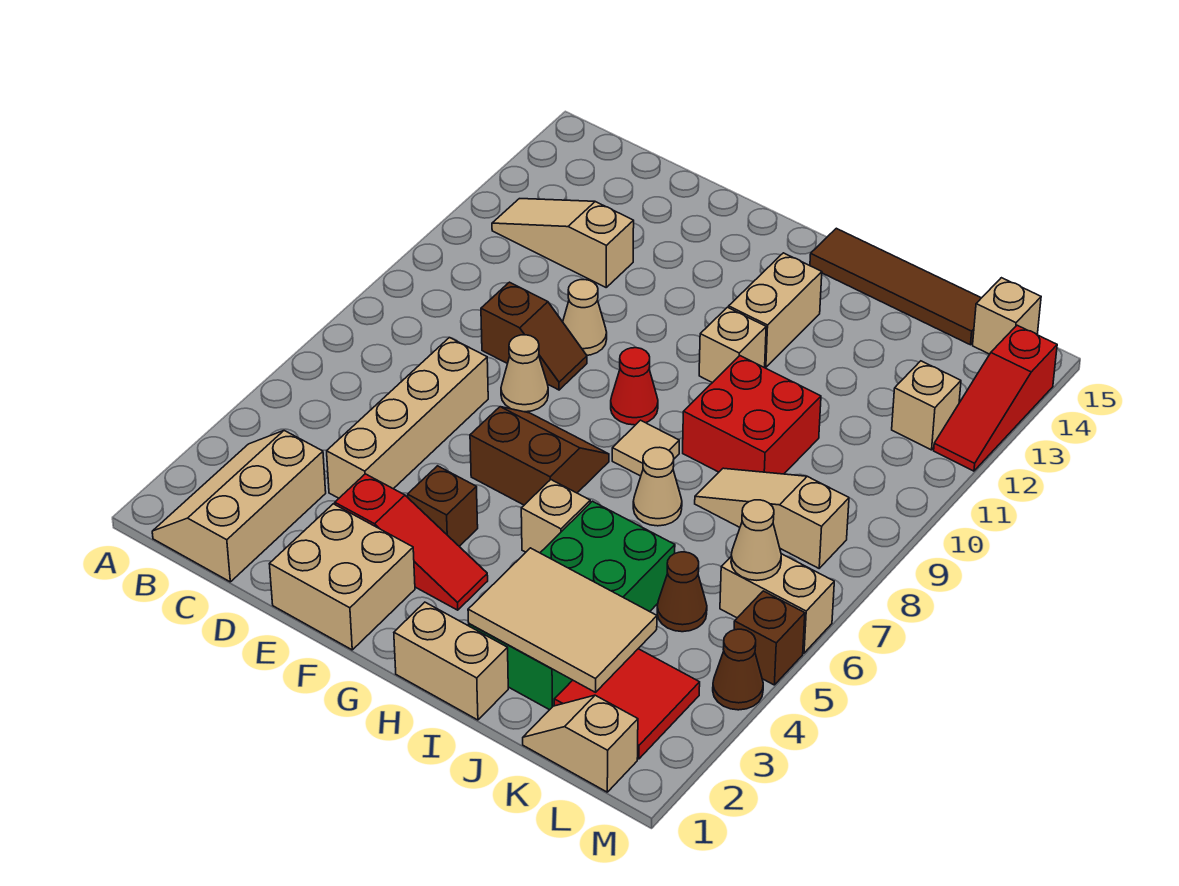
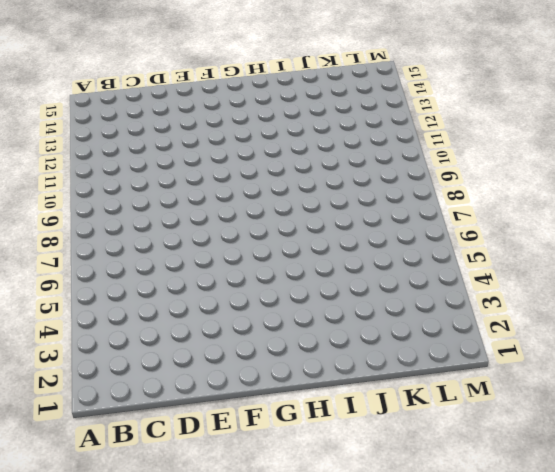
none -> tan 2x3 slope [152,431,326,582]
none -> tan 1x3 slope [492,199,634,287]
none -> tan 1x4 brick [327,338,488,498]
none -> brown 1x2 slope [481,282,587,390]

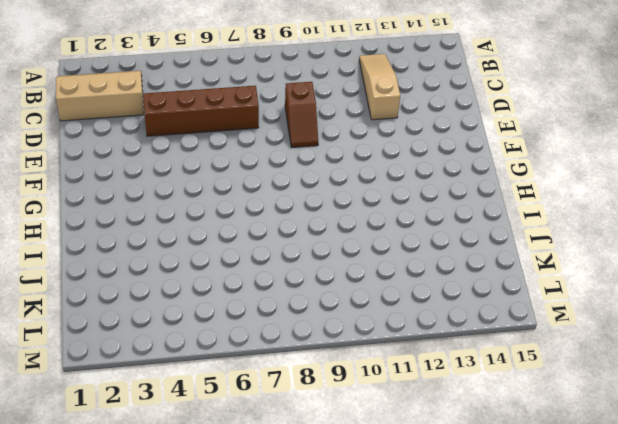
brown 1x4 brick [143,86,259,136] -> tan 1x4 brick [327,338,488,498]
none -> tan 2x2 brick [270,504,415,650]
none -> red 1x3 slope [335,474,488,610]
none -> tan 1x1 cone [501,335,548,412]
none -> tan 1x1 cone [563,280,607,355]

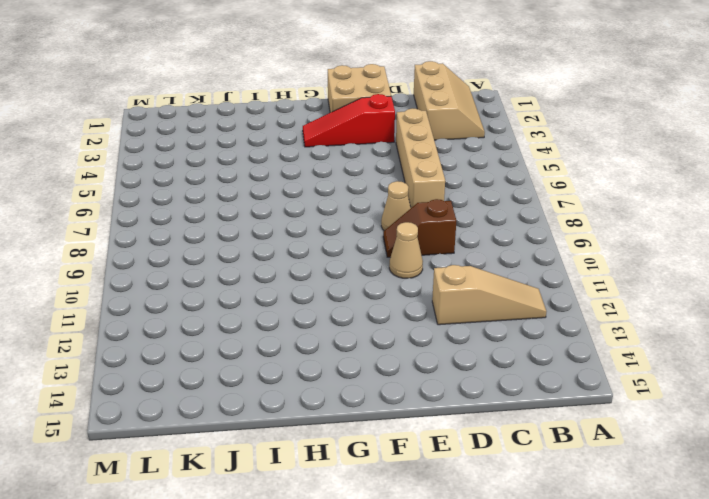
none -> brown 1x1 brick [408,466,478,546]
none -> brown 2x2 slope [470,407,609,505]
none -> red 1x1 cone [611,348,658,425]
none -> tan 1x2 brick [394,602,508,720]

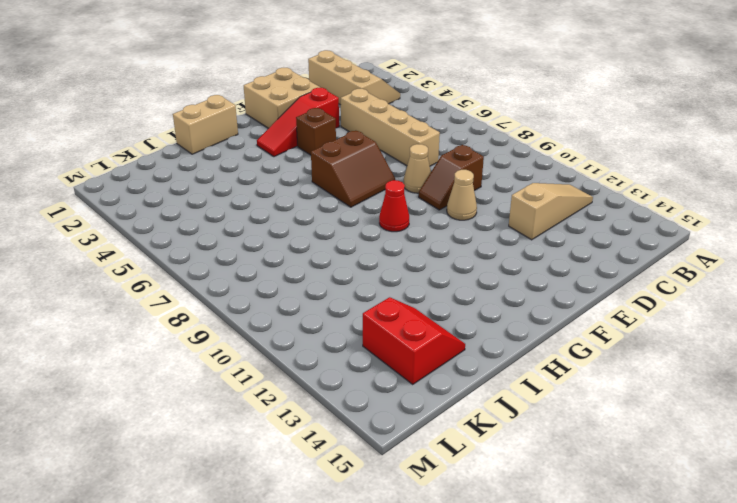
red 2x2 slope [363,297,465,384] -> none
none -> tan 1x1 brick [521,480,590,553]
none -> tan 1x1 tile [612,420,679,476]
none -> tan 1x1 brick [699,307,766,383]
none -> tan 1x2 brick [729,253,822,367]

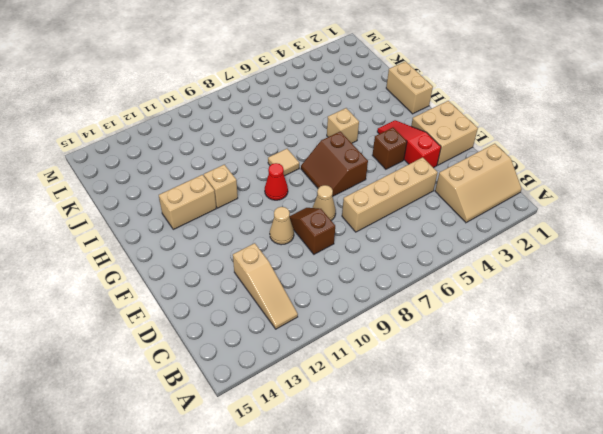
none -> brown 1x4 tile [810,228,981,345]
none -> green 2x4 brick [469,501,675,710]
none -> tan 1x1 cone [633,447,682,526]
none -> red 2x2 brick [683,356,821,474]

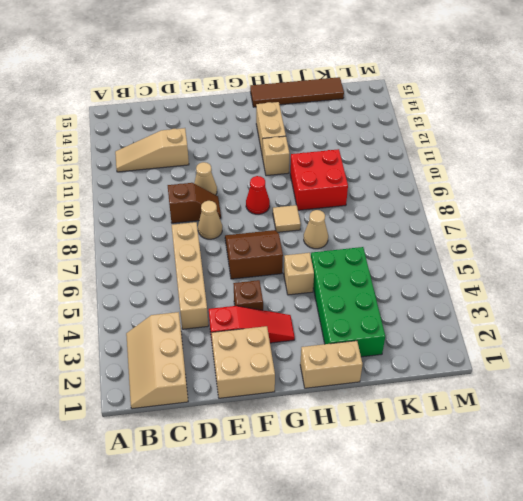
none -> tan 1x3 slope [695,468,849,568]
none -> tan 1x2 slope [523,695,638,792]
none -> red 2x2 tile [554,649,700,759]
none -> brown 1x1 cone [657,552,707,632]

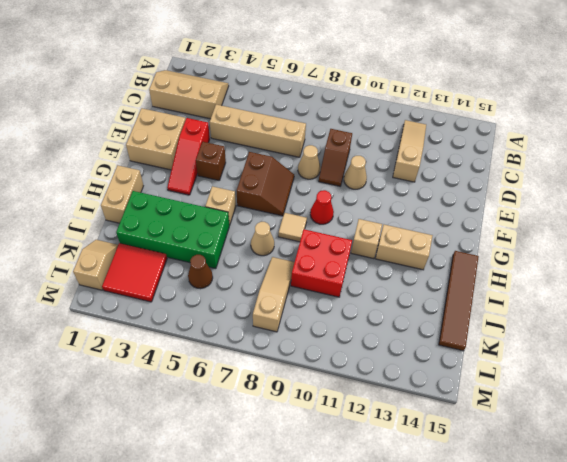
none -> tan 1x2 brick [720,554,834,653]
none -> tan 1x1 brick [892,361,961,450]
none -> tan 1x1 brick [973,278,1041,354]
none -> brown 1x1 cone [713,629,763,710]

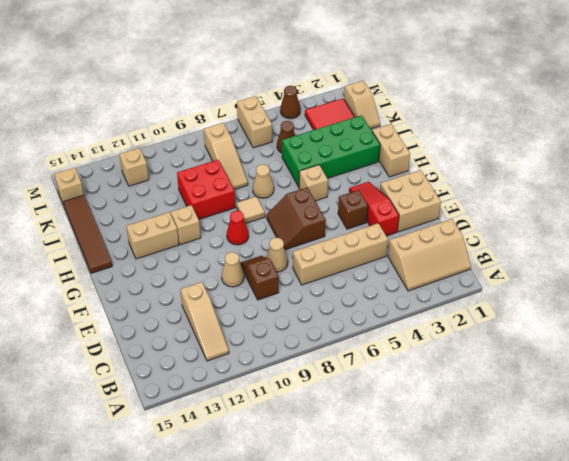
none -> brown 1x1 brick [734,591,805,685]
none -> red 1x3 slope [934,325,1057,471]
none -> tan 2x3 tile [468,548,657,692]
none -> tan 1x1 cone [731,500,781,580]

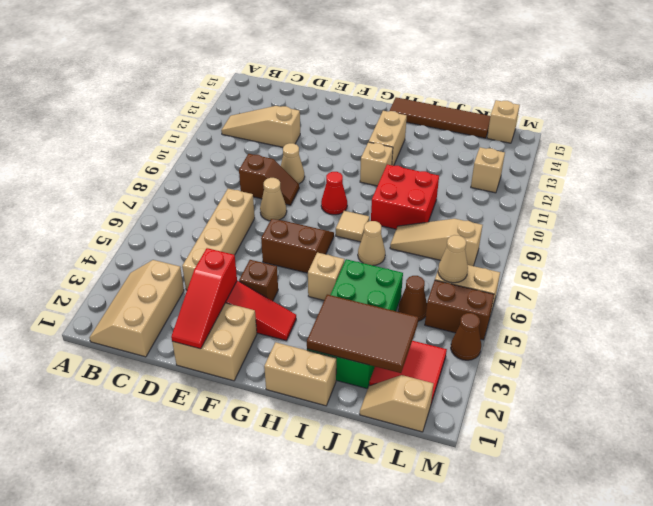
red 1x3 slope [171,248,237,349] -> red 1x3 slope moved to [934,325,1057,471]
brown 2x3 tile [307,295,418,373] -> tan 2x3 tile [468,548,657,692]
brown 1x2 brick [425,280,494,340] -> brown 1x1 brick [734,591,805,685]

